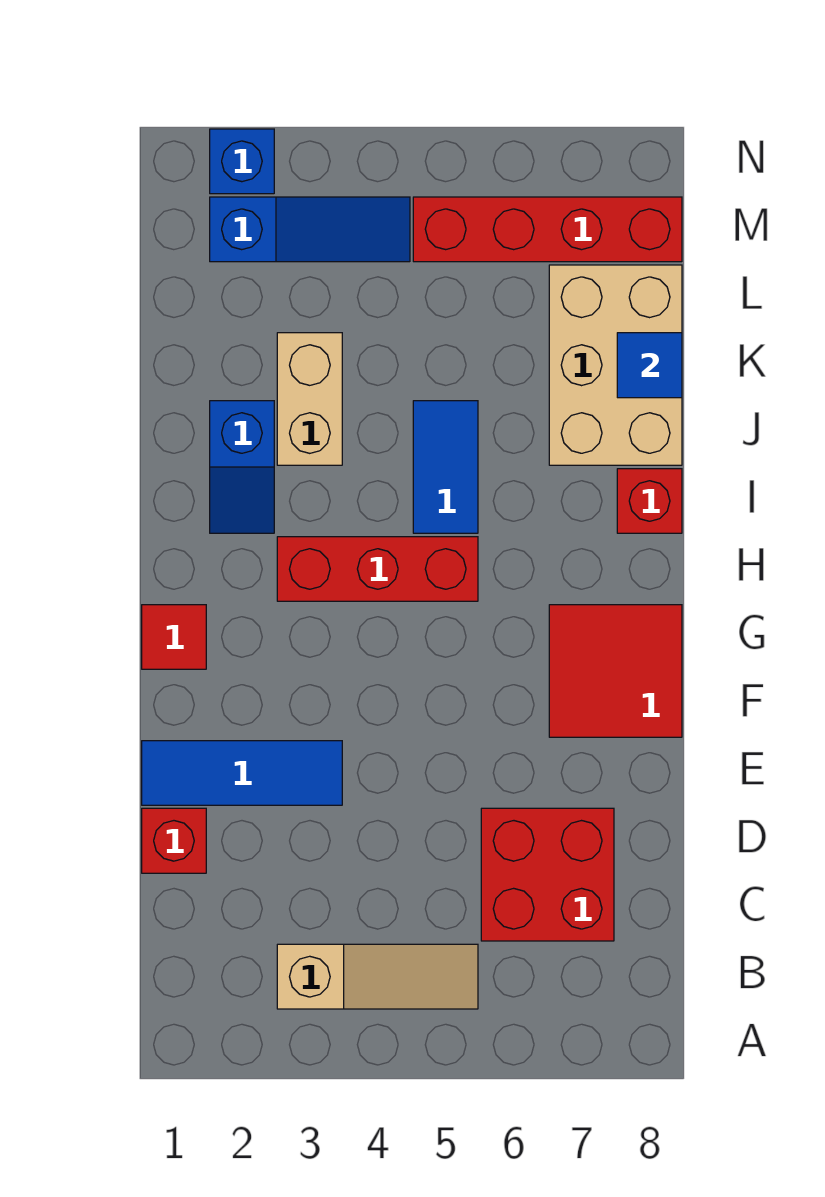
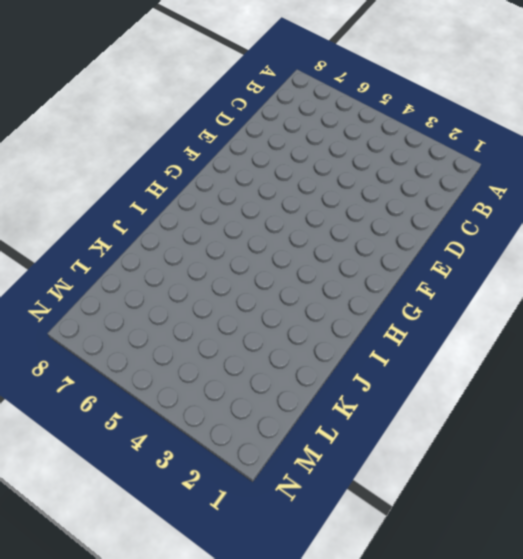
none -> tan 1x3 slope [277,944,478,1009]
none -> red 2x2 brick [481,808,614,941]
none -> red 1x1 brick [142,808,206,873]

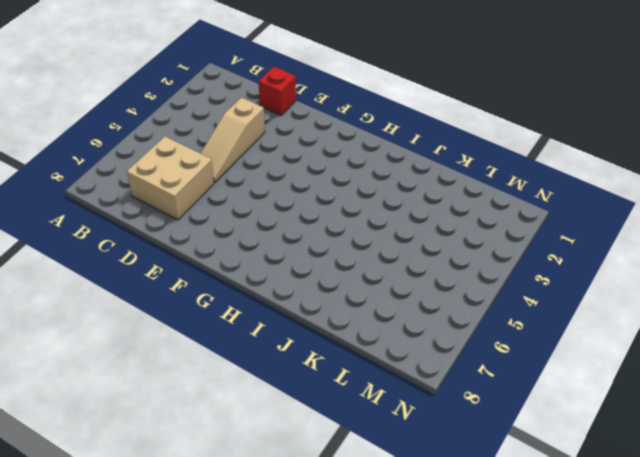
tan 2x2 brick [127,137,214,220] -> red 2x2 brick [481,808,614,941]
tan 1x3 slope [201,98,265,183] -> tan 1x3 slope moved to [277,944,478,1009]
none -> blue 1x3 tile [142,741,342,805]
none -> red 2x2 tile [549,605,682,737]
none -> red 1x1 tile [142,605,206,669]

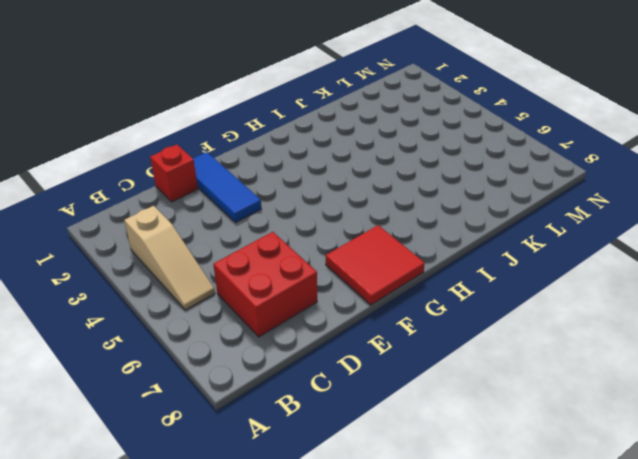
none -> red 1x1 tile [142,605,206,669]
none -> red 1x3 brick [277,537,478,601]
none -> blue 1x2 slope [210,401,274,533]

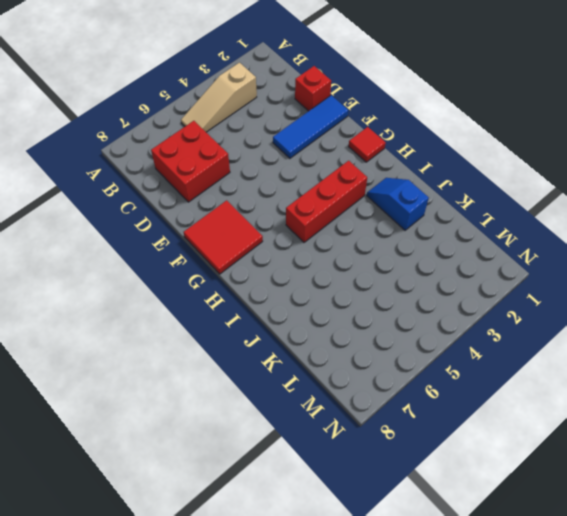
none -> blue 1x2 tile [413,401,478,533]
none -> red 1x1 brick [617,469,682,533]
none -> tan 1x2 brick [277,333,342,465]

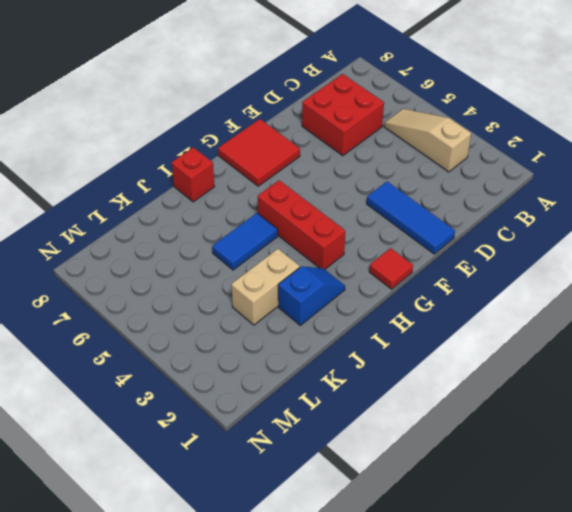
none -> red 1x1 brick [142,808,206,873]
none -> tan 2x3 brick [549,265,682,465]
none -> blue 1x3 slope [210,197,410,262]

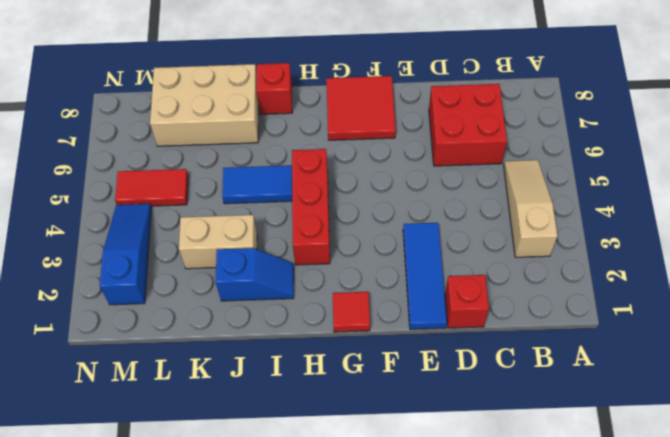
red 1x2 tile [115,169,188,206] -> red 1x4 brick [413,197,682,262]
none -> blue 1x1 brick [210,129,274,194]
none -> blue 1x1 tile [617,333,682,398]

